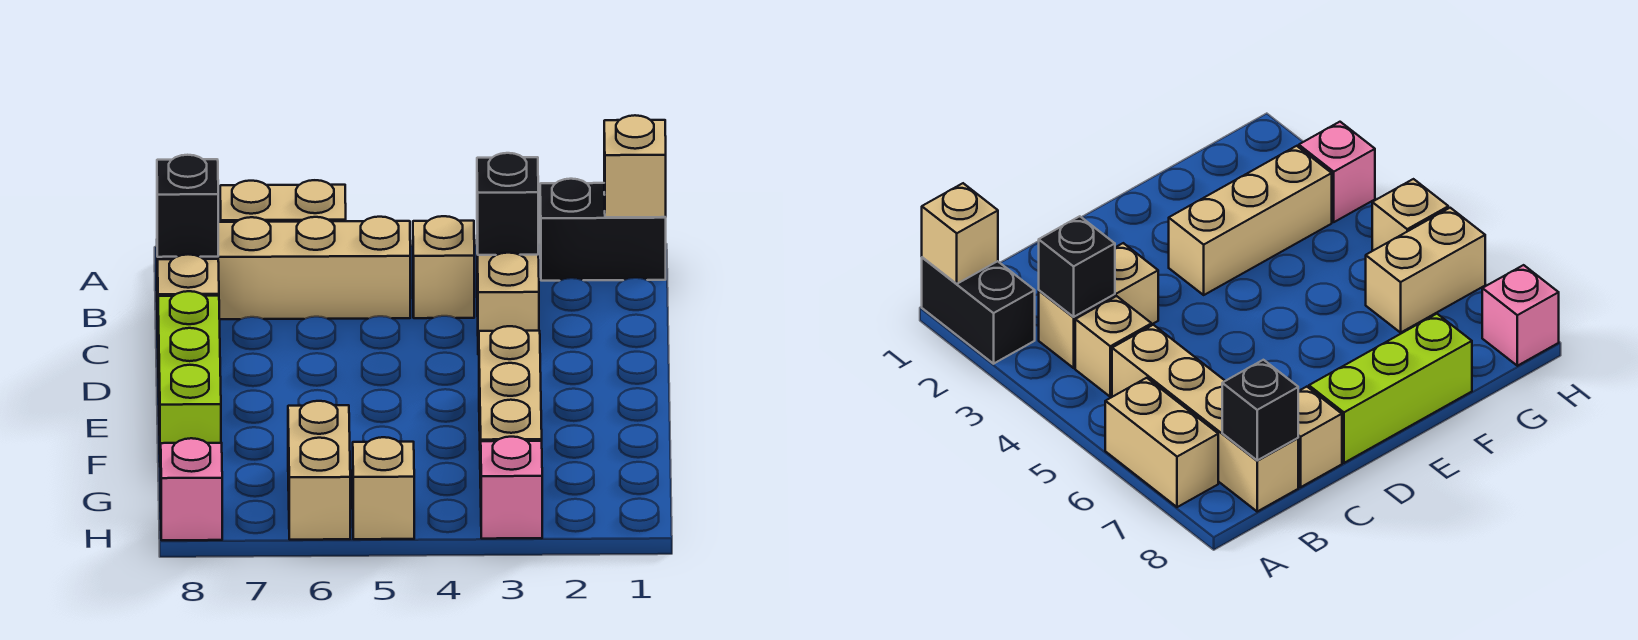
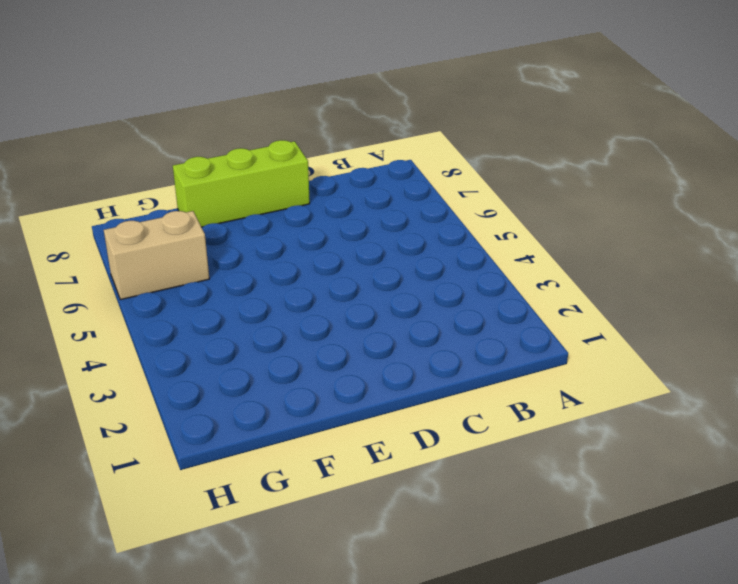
none -> black 1x2 brick [540,179,666,281]
none -> tan 1x2 brick [220,180,346,222]
none -> tan 1x2 brick [477,253,539,355]

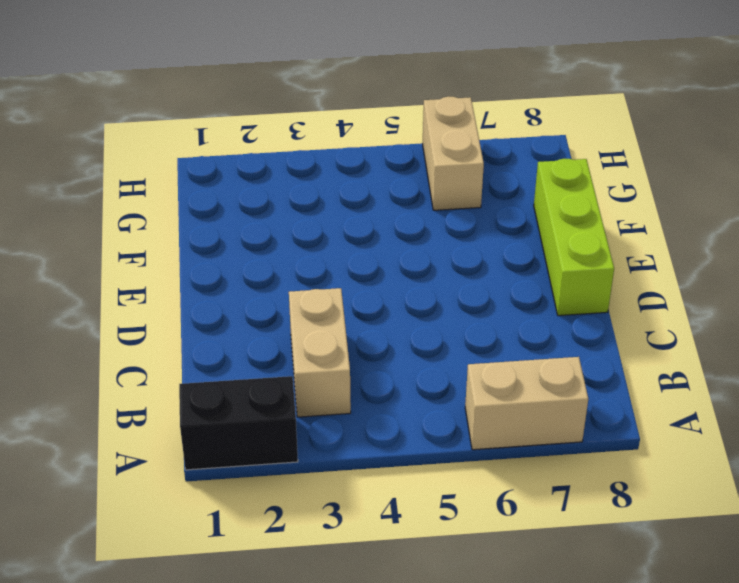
none -> tan 1x1 brick [413,216,474,318]
none -> tan 1x4 brick [157,217,410,319]
none -> tan 1x1 brick [158,254,219,296]

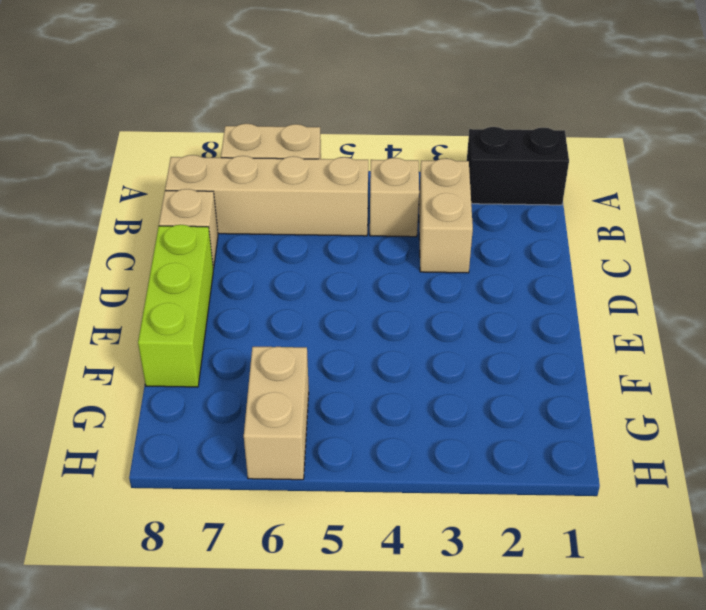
none -> tan 1x3 brick [479,326,542,488]
none -> pink 1x1 brick [481,437,542,539]
none -> tan 1x1 brick [353,437,414,539]

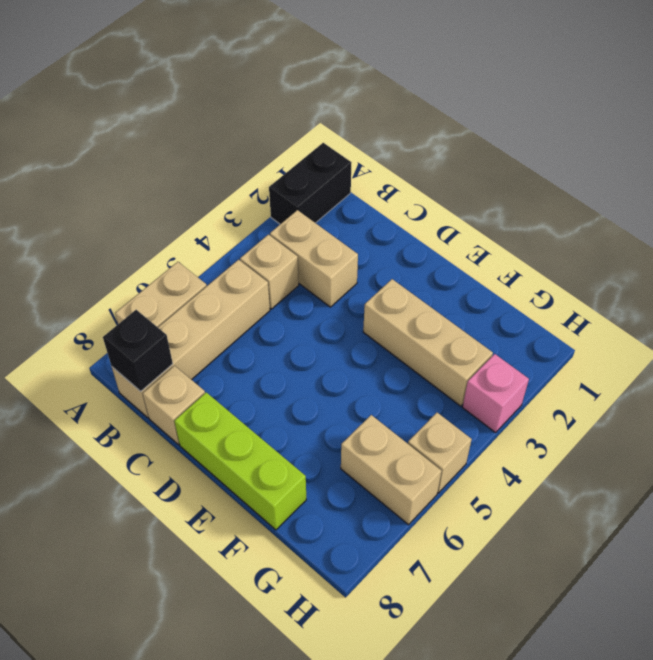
none -> pink 1x1 brick [161,438,222,540]
none -> tan 1x1 brick [604,115,666,217]
none -> black 1x1 brick [477,153,538,255]

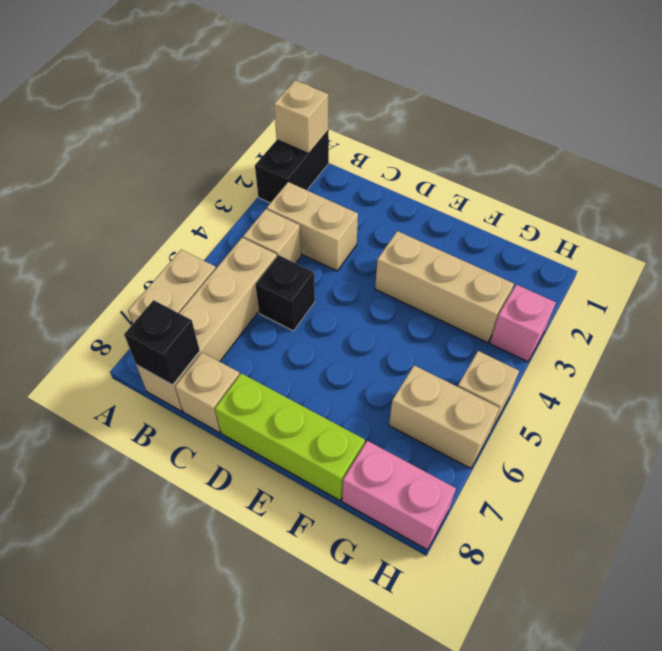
black 1x1 brick [255,255,315,331] -> black 1x1 brick moved to [477,153,538,255]
pink 1x2 brick [342,441,456,550] -> pink 1x1 brick [161,438,222,540]

